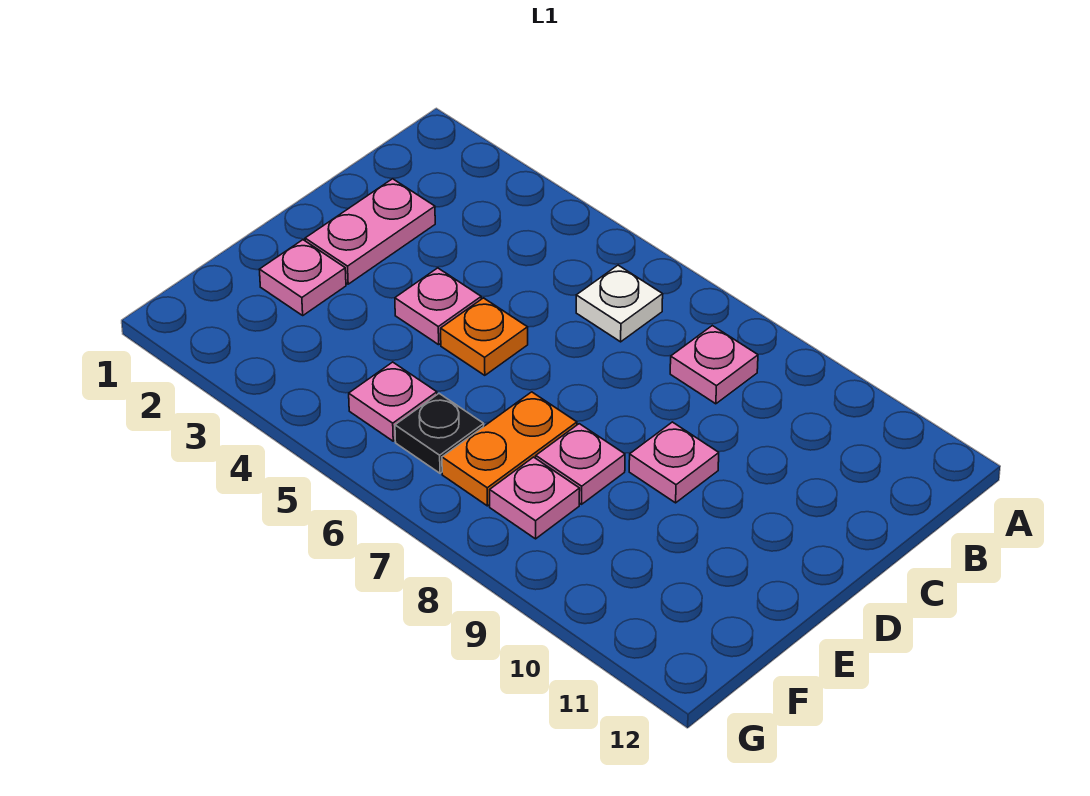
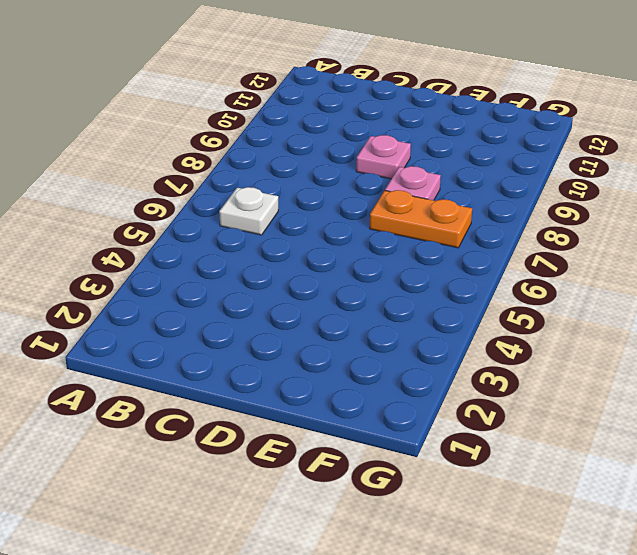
none -> pink 1x1 plate [670,326,758,404]
none -> pink 1x2 plate [305,179,435,284]
none -> pink 1x1 plate [395,268,481,345]

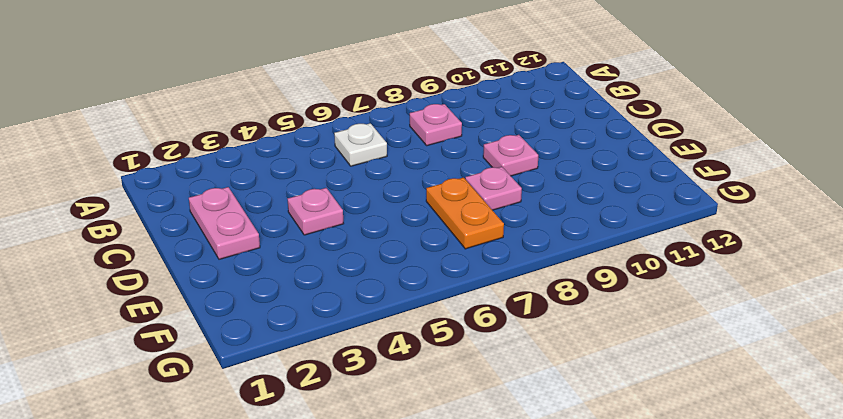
none -> orange 1x1 plate [441,298,528,375]
none -> pink 1x1 plate [259,240,346,315]
none -> pink 1x1 plate [349,362,437,441]

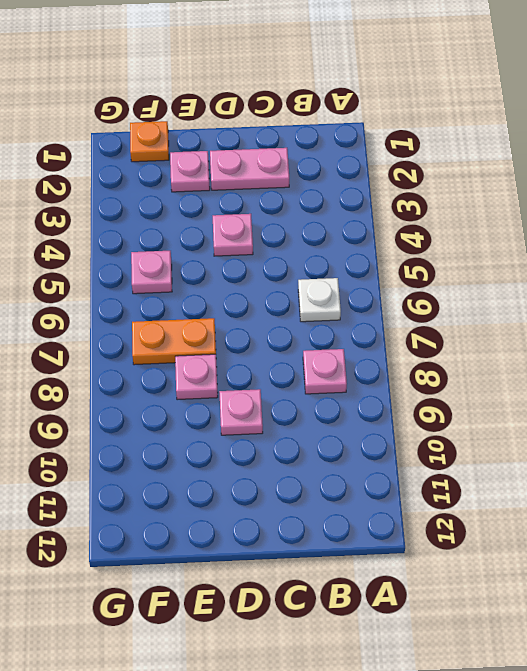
orange 1x1 plate [130,121,169,162] -> orange 1x1 plate moved to [441,298,528,375]
none -> black 1x1 plate [395,394,484,473]
none -> pink 1x1 plate [490,457,580,539]

